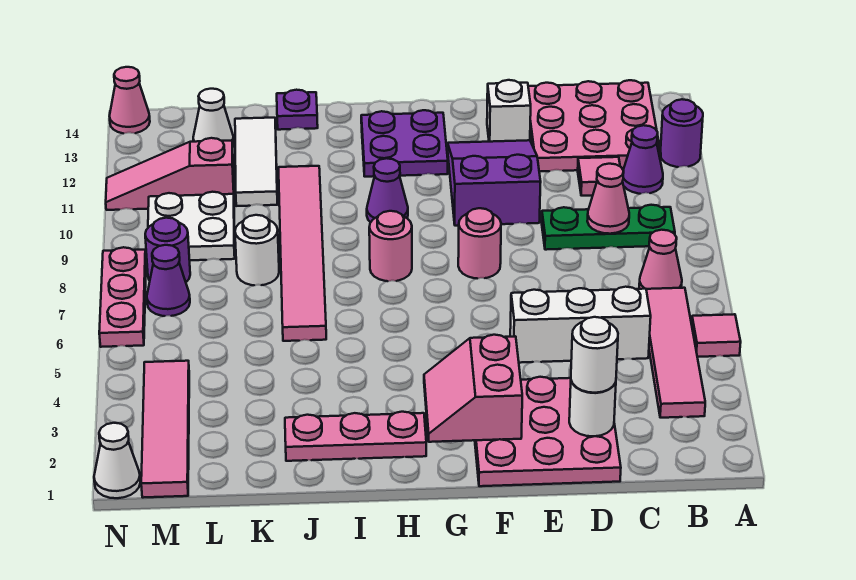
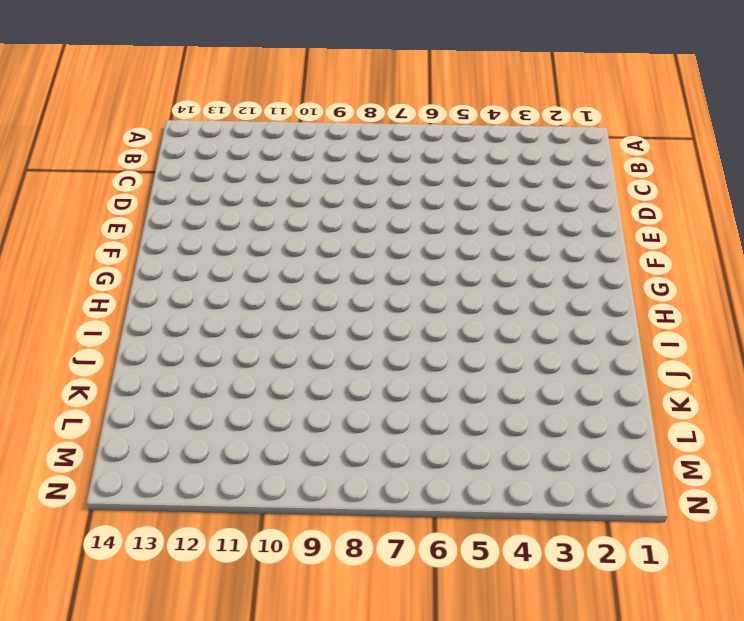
none -> pink 1x1 tile [692,314,741,357]
none -> purple 1x1 round brick [661,99,703,167]
none -> pink 1x4 tile [646,288,705,418]
none -> pink 1x1 cone [639,230,682,289]

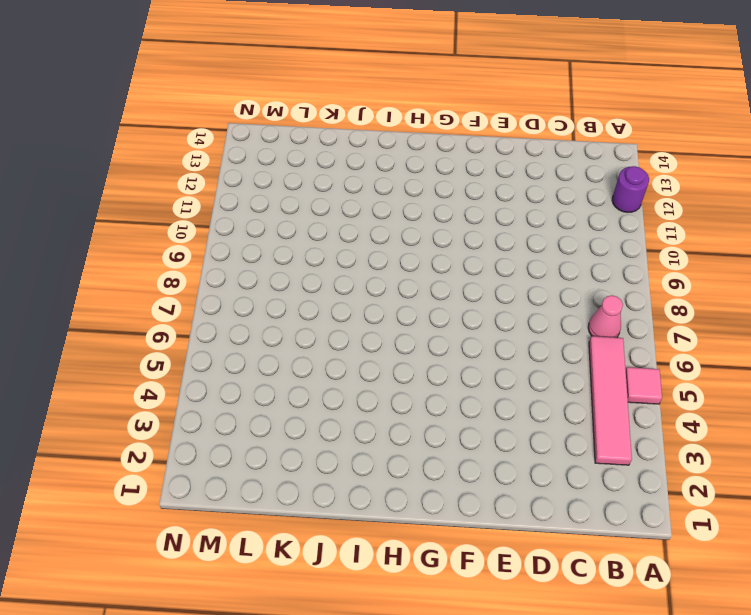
none -> green 1x3 plate [542,205,675,250]
none -> purple 1x1 cone [623,125,663,194]
none -> pink 3x3 plate [528,80,661,172]
none -> white 1x3 brick [510,287,651,363]

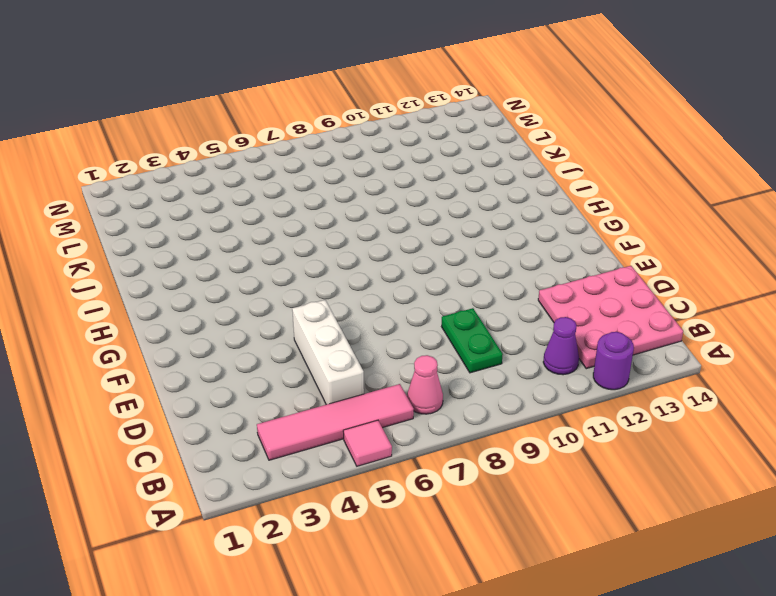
green 1x2 plate [442,308,503,373] -> green 1x3 plate [542,205,675,250]
none -> pink 1x1 tile [578,157,620,196]
none -> pink 3x3 plate [475,377,621,486]
none -> purple 2x3 slope [448,140,541,226]
none -> white 1x1 brick [487,80,531,142]

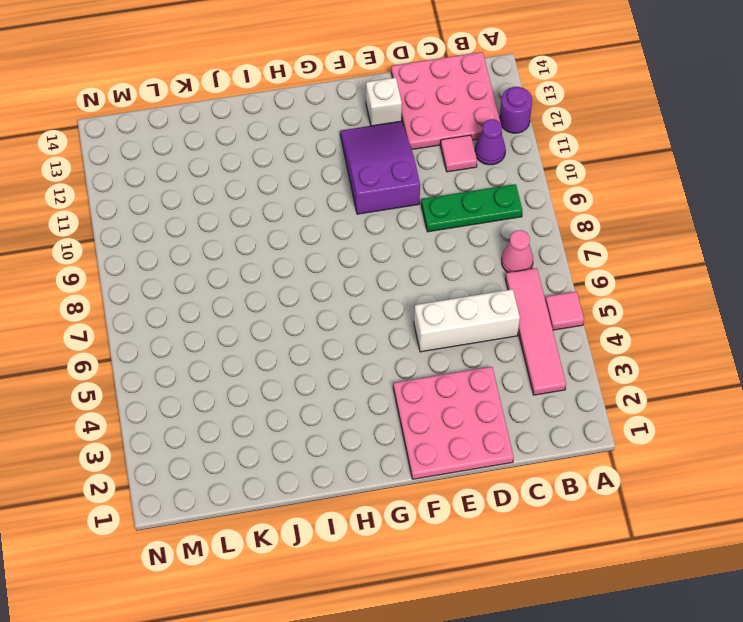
none -> pink 1x1 round brick [458,208,501,279]
none -> purple 2x2 plate [361,110,448,177]
none -> pink 1x3 plate [285,412,426,461]
none -> pink 1x1 round brick [369,211,412,281]

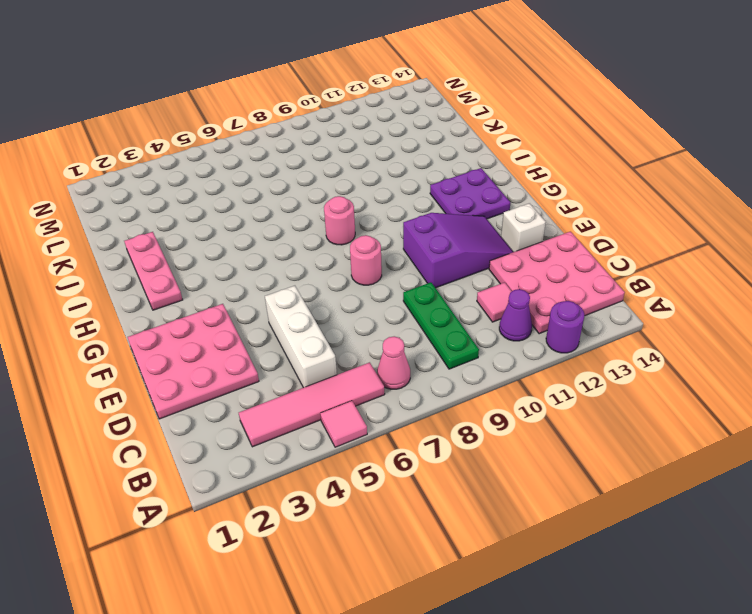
none -> purple 1x1 cone [367,158,408,222]
none -> pink 1x6 tile [279,166,326,341]
none -> purple 1x1 plate [277,90,318,130]
none -> white 1x1 round brick [235,215,279,285]

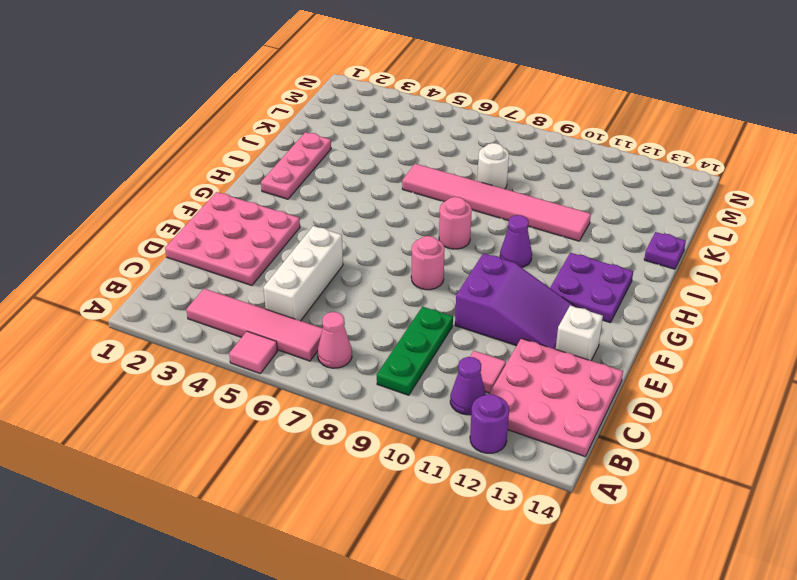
none -> white 1x3 tile [235,118,277,206]
none -> white 2x2 plate [148,192,235,260]
none -> pink 1x3 slope [106,138,234,210]
none -> white 1x1 cone [193,89,234,147]

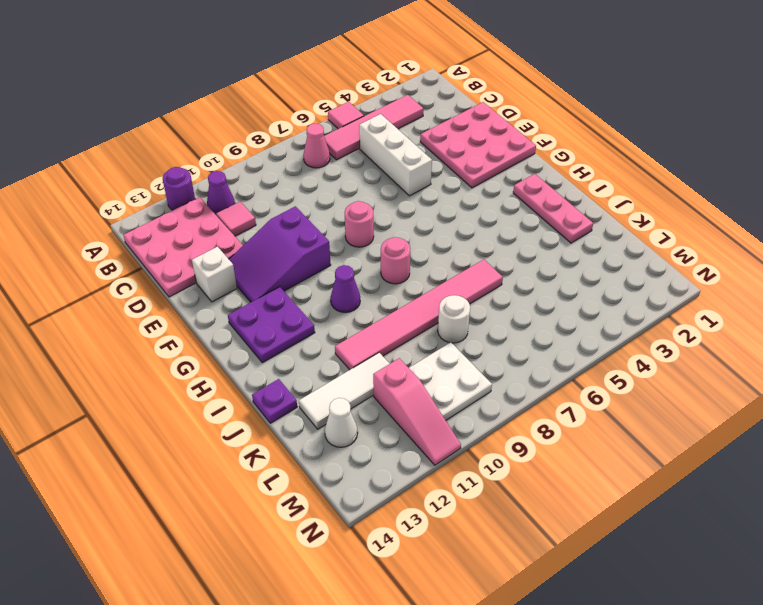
none -> green 1x3 plate [542,205,675,250]
none -> pink 1x4 tile [141,361,189,498]
none -> purple 1x1 cone [147,245,190,316]
none -> purple 1x1 round brick [145,218,190,282]

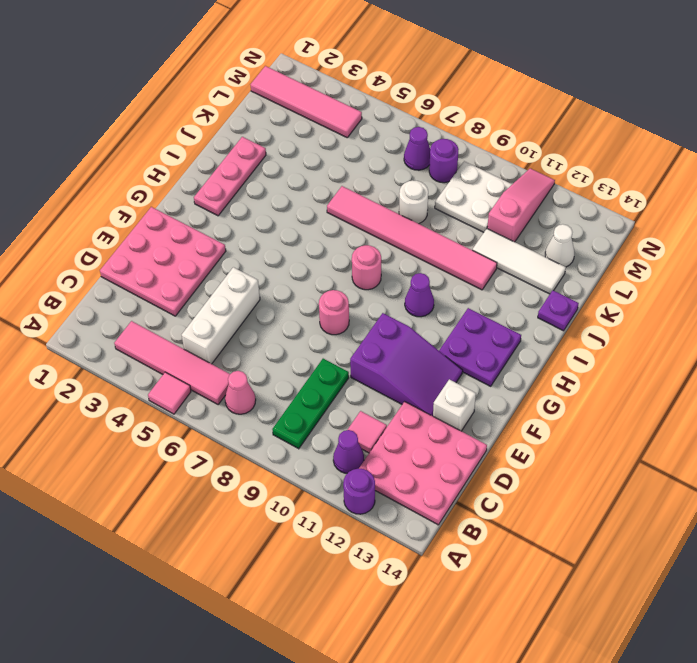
none -> white 1x1 cone [94,423,140,498]
none -> pink 1x3 plate [99,247,146,347]
none -> pink 1x1 cone [109,67,150,134]
none -> pink 1x1 cone [587,164,629,234]

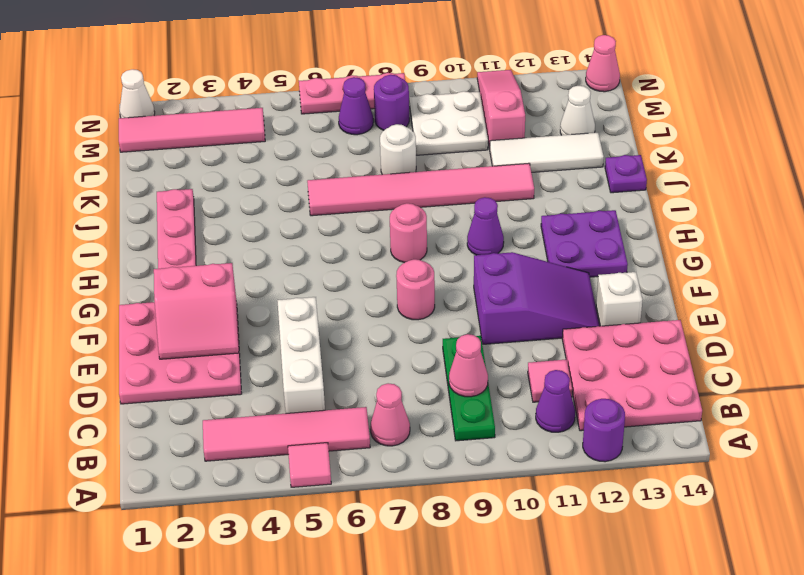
pink 2x2 slope [154,263,239,359] -> pink 2x2 slope turned to [424,335,522,442]
none -> white 1x1 round brick [569,381,616,436]
none -> white 1x1 round brick [571,317,618,393]

